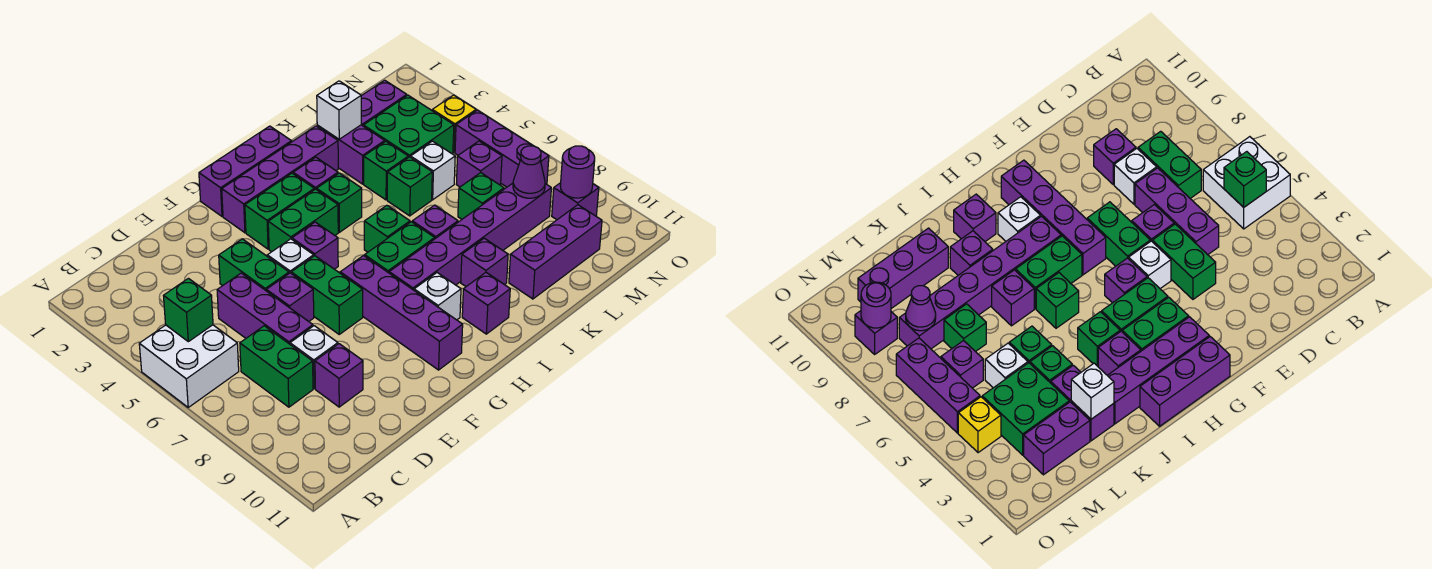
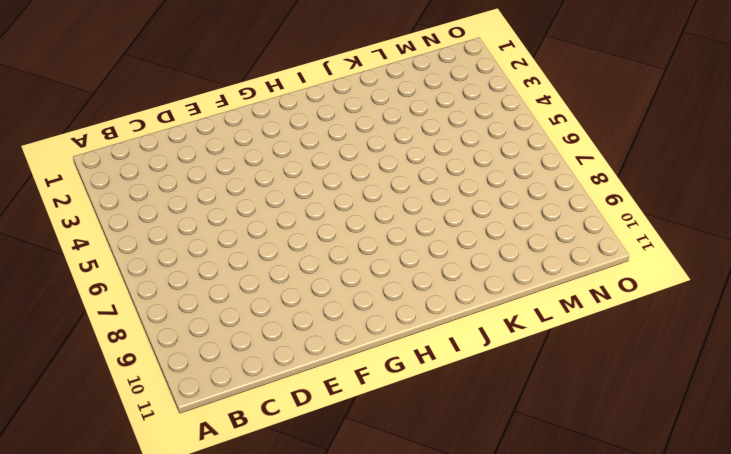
none -> white 2x2 brick [139,325,239,407]
none -> green 1x2 brick [240,326,313,407]
none -> purple 1x3 brick [217,273,313,344]
none -> white 1x1 brick [290,326,338,388]

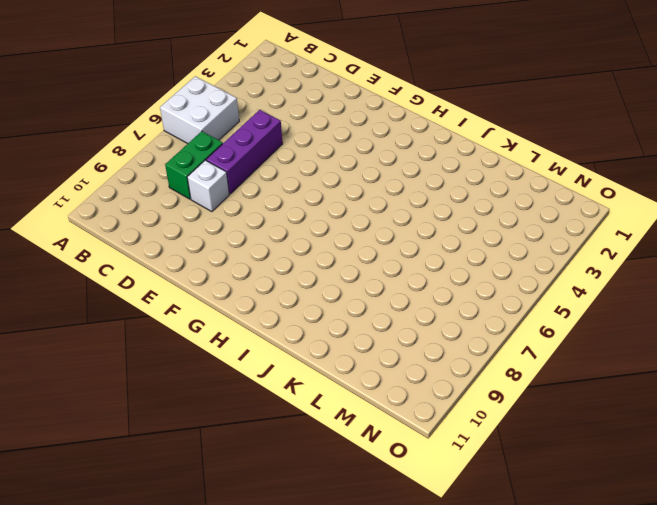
none -> purple 1x1 brick [315,344,363,407]
none -> green 1x2 brick [219,239,289,290]
none -> purple 1x1 brick [266,273,314,321]
none -> white 1x1 brick [267,239,314,273]

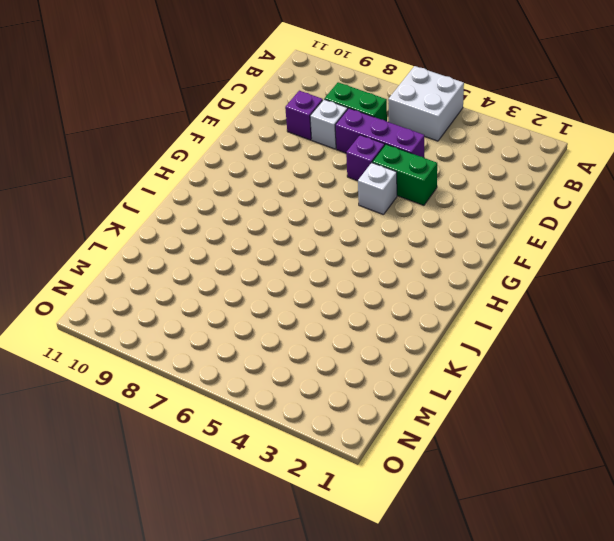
none -> green 1x2 brick [291,256,363,334]
none -> purple 1x3 brick [199,126,292,216]
none -> purple 1x4 brick [222,126,338,233]
none -> green 1x2 brick [245,173,314,249]

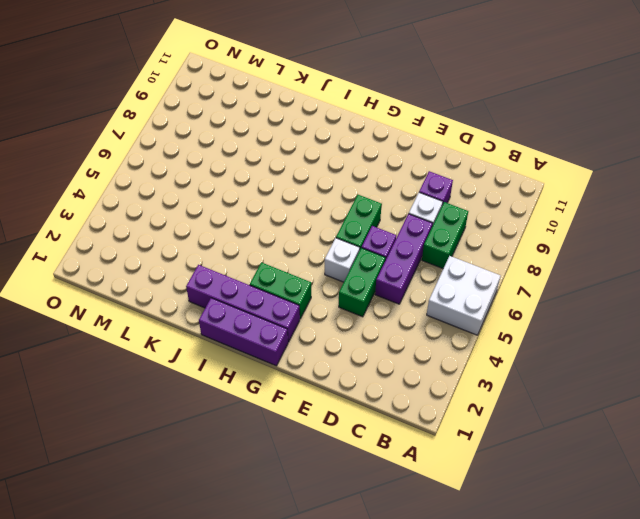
none -> green 1x2 brick [268,189,338,252]
none -> purple 1x1 brick [292,222,338,269]
none -> purple 1x4 brick [340,256,463,370]
none -> green 1x2 brick [365,222,435,273]

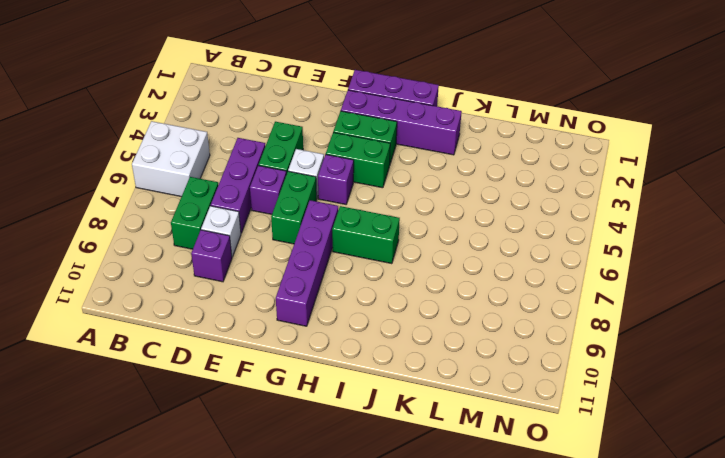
none -> purple 1x6 brick [389,183,551,290]
none -> white 1x1 brick [414,273,461,320]
none -> purple 1x1 brick [293,157,338,190]
none -> green 1x1 brick [317,173,362,232]

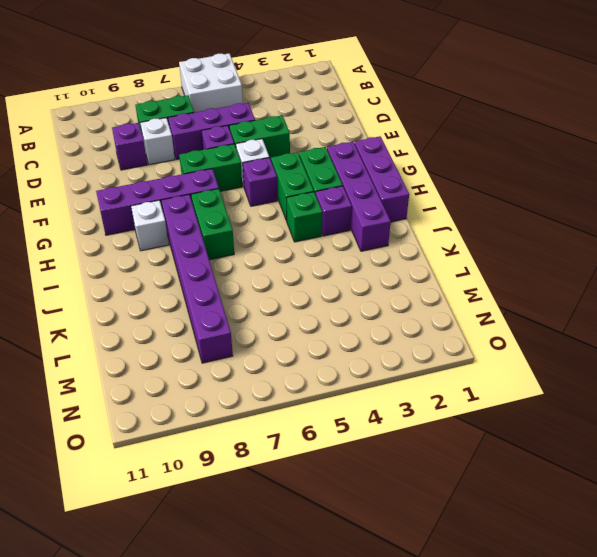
none -> green 1x1 brick [364,205,410,252]
none -> purple 1x1 brick [462,273,510,334]
none -> purple 1x1 brick [412,205,458,239]
none -> purple 1x1 brick [461,238,508,287]

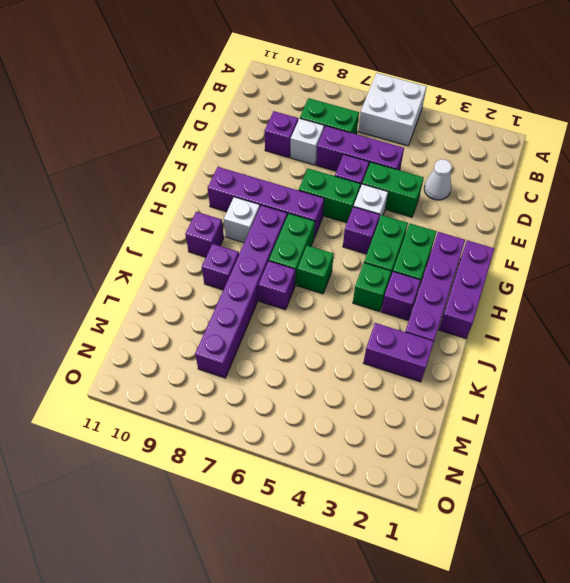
white 1x1 cone [424,159,452,200] -> none
none -> green 1x1 brick [364,141,408,200]
none -> green 1x1 brick [387,157,432,216]
none -> purple 1x3 brick [509,205,602,299]
none -> purple 1x2 brick [361,80,407,126]

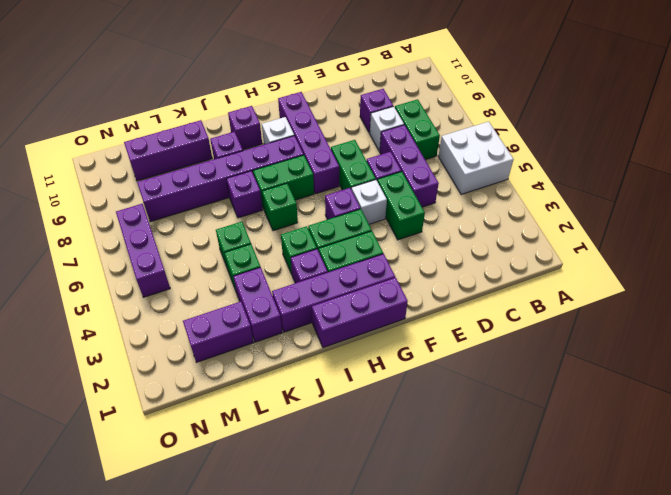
none -> green 2x2 brick [363,95,454,157]
none -> white 1x1 brick [411,141,455,200]
none -> green 1x1 brick [458,173,504,219]
none -> purple 1x1 brick [456,141,502,187]

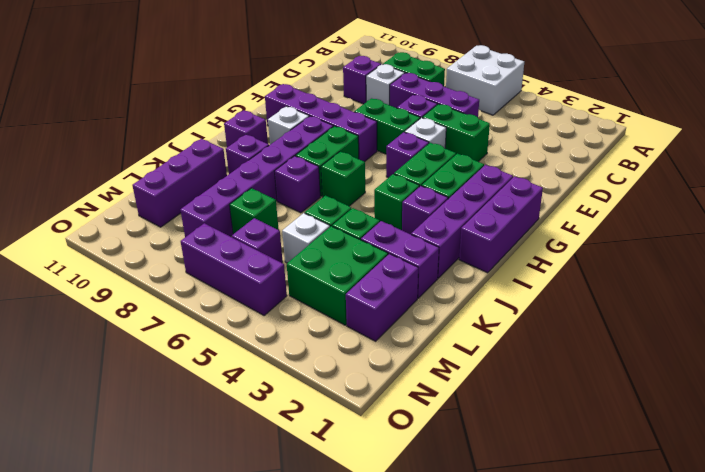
none -> yellow 1x1 brick [432,95,476,152]
none -> purple 1x1 brick [552,183,599,220]
none -> green 1x1 brick [164,278,213,342]
none -> white 1x1 brick [317,81,361,139]

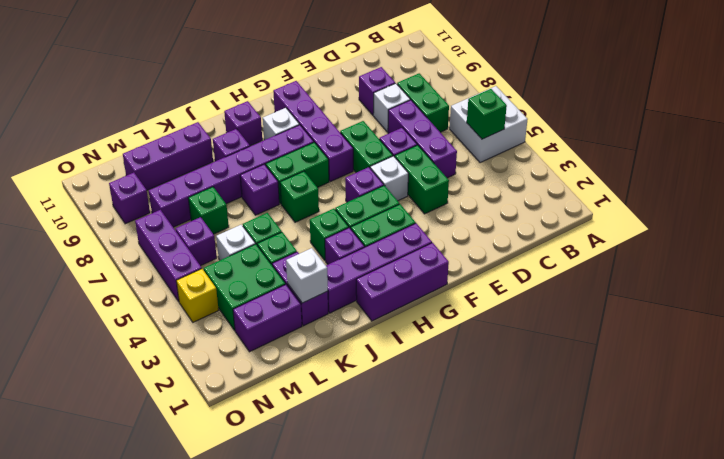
none -> purple 1x1 cone [513,146,545,198]
none -> purple 1x1 round brick [560,146,595,198]

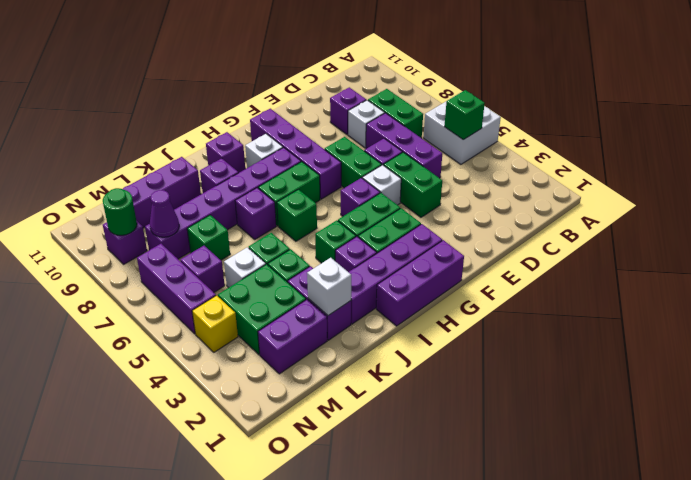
green 1x1 round brick [103,188,137,235] -> purple 1x1 round brick [560,146,595,198]

